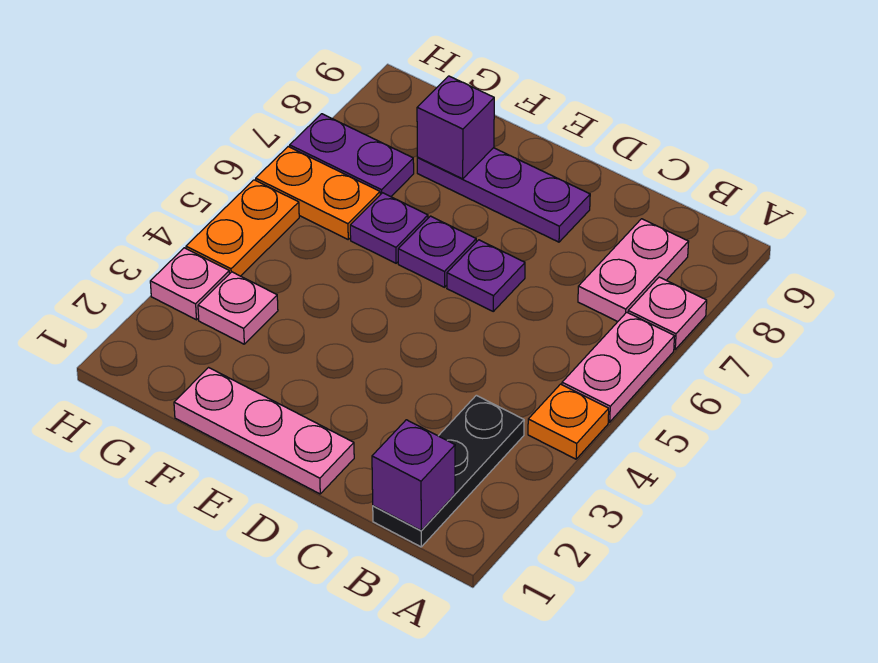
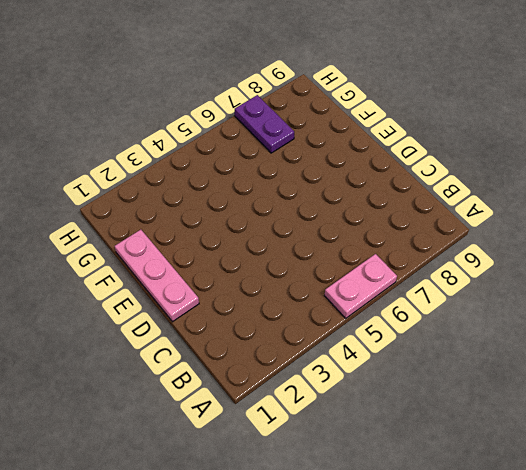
none -> orange 1x1 plate [528,384,609,459]
none -> pink 1x1 plate [628,277,707,349]
none -> black 1x3 plate [373,395,524,547]

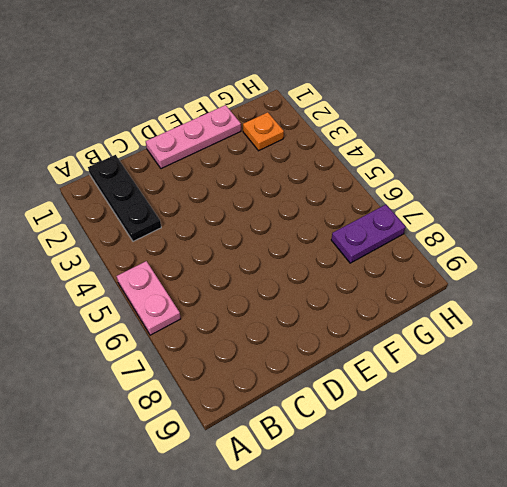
orange 1x1 plate [243,112,284,151] -> orange 1x1 plate moved to [528,384,609,459]
none -> pink 1x1 plate [628,277,707,349]
none -> pink 1x2 plate [578,219,689,322]
none -> purple 1x1 plate [447,240,525,311]

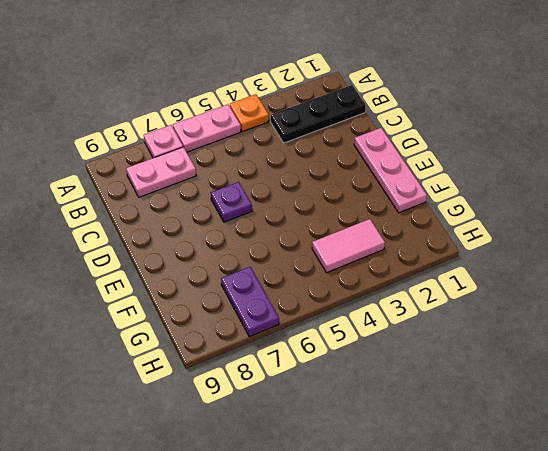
pink 1x2 tile [312,219,385,273] -> pink 1x1 plate [198,272,278,344]
none -> purple 1x3 plate [417,148,590,242]
none -> purple 1x1 plate [398,216,476,287]
none -> purple 1x1 plate [350,193,428,263]

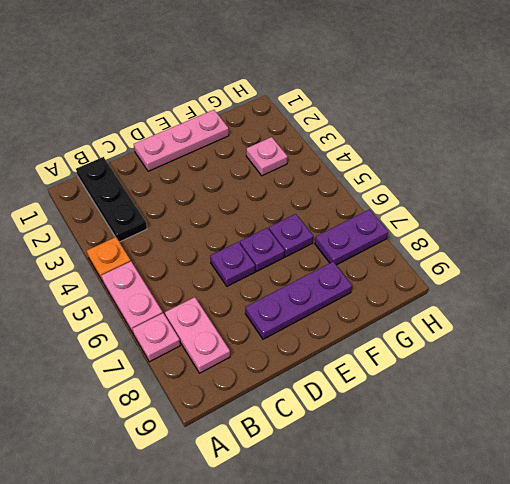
none -> orange 1x2 plate [256,147,380,239]
none -> pink 1x1 plate [150,248,230,320]
none -> orange 1x2 plate [186,180,299,276]

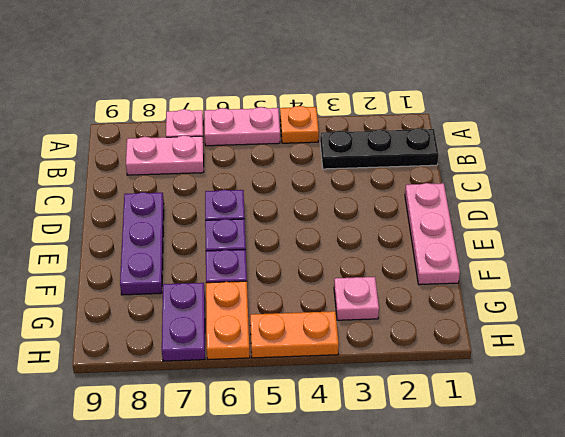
none -> pink 1x1 plate [150,248,230,320]
none -> purple 1x1 brick [372,420,455,531]
none -> purple 1x1 brick [417,76,494,179]

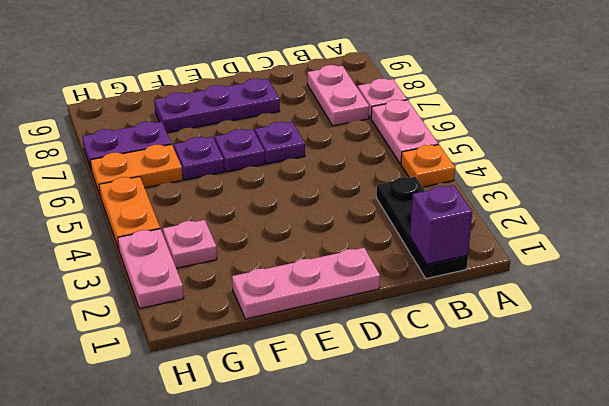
pink 1x2 plate [118,229,184,309] -> pink 1x1 plate [150,248,230,320]
none -> purple 1x1 brick [417,76,494,179]

